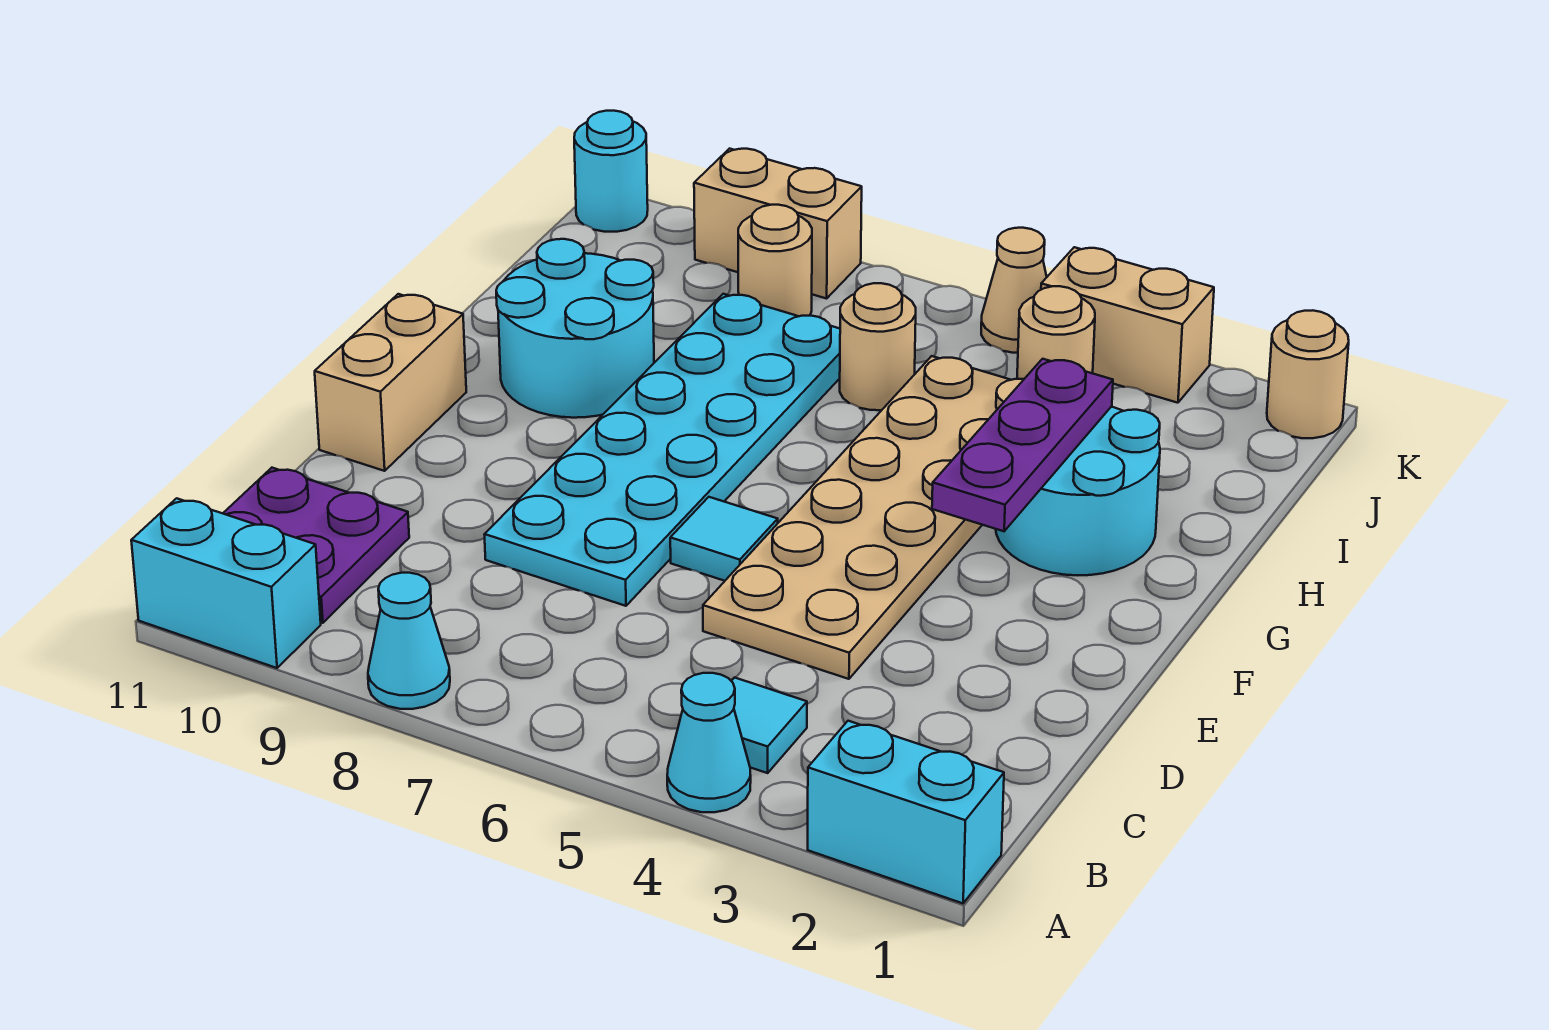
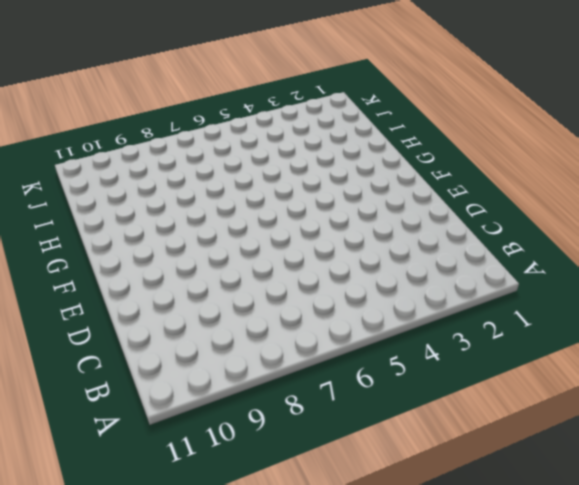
none -> cyan 1x2 brick [808,721,1004,903]
none -> cyan 1x1 cone [667,673,751,812]
none -> cyan 1x1 cone [368,573,450,709]

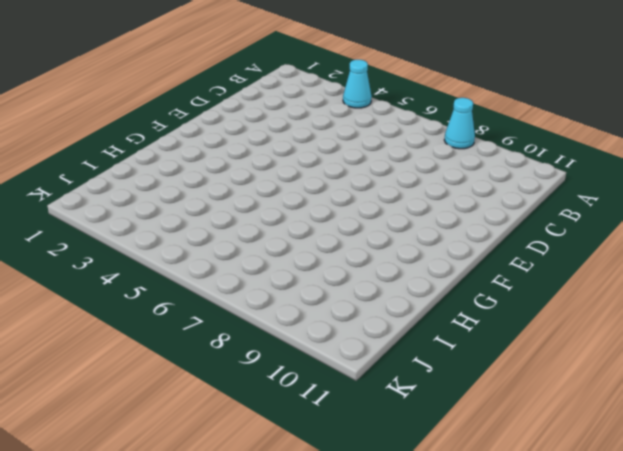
none -> cyan 1x2 brick [808,721,1004,903]
none -> cyan 1x2 brick [131,498,321,668]
none -> cyan 1x1 tile [732,677,807,773]

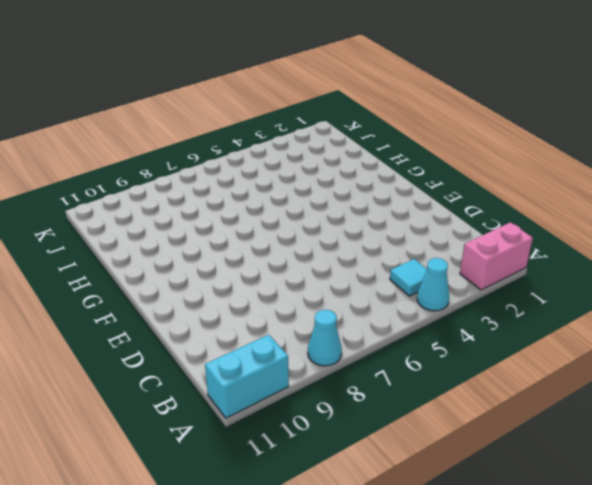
pink 1x2 brick [460,222,533,290] -> cyan 1x2 brick [808,721,1004,903]
none -> purple 2x2 plate [223,468,409,623]
none -> tan 2x6 plate [703,356,1024,679]
none -> cyan 2x6 plate [484,294,840,606]

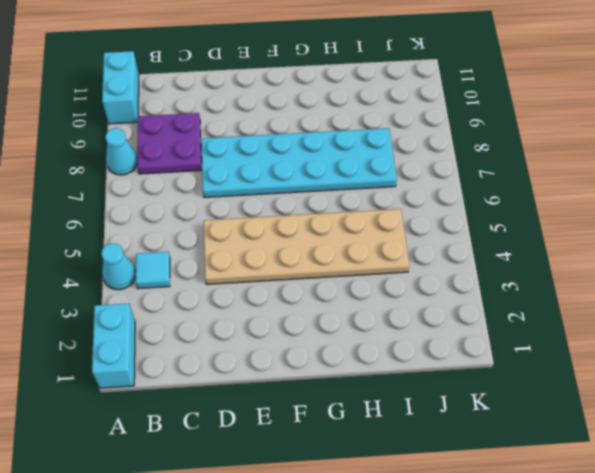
purple 2x2 plate [137,113,201,174] -> purple 2x2 plate moved to [223,468,409,623]
none -> cyan 1x1 tile [670,497,778,581]
none -> tan 1x2 brick [315,294,466,471]
none -> cyan 2x2 round brick [996,407,1160,575]

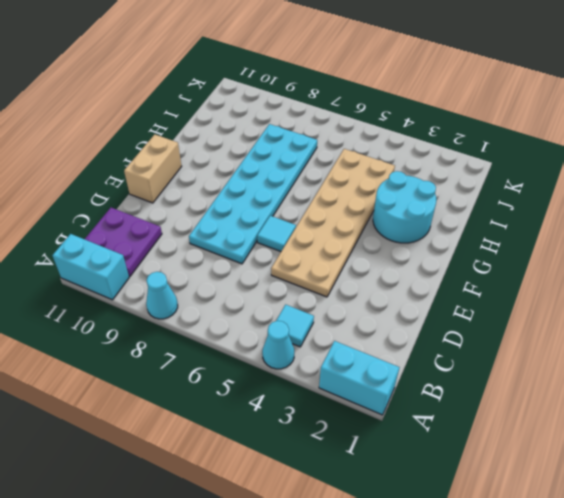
none -> cyan 2x2 round brick [496,239,654,418]
none -> tan 1x1 round brick [840,283,916,410]
none -> tan 1x1 round brick [1017,286,1095,379]

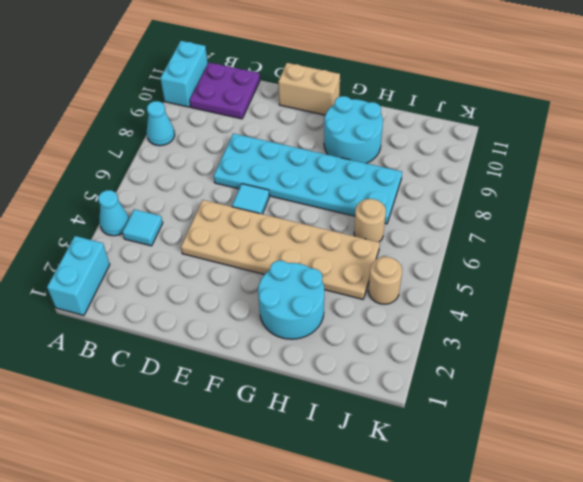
none -> tan 1x1 round brick [738,205,812,316]
none -> tan 1x1 round brick [1267,310,1349,438]
none -> tan 1x2 brick [1041,247,1214,403]

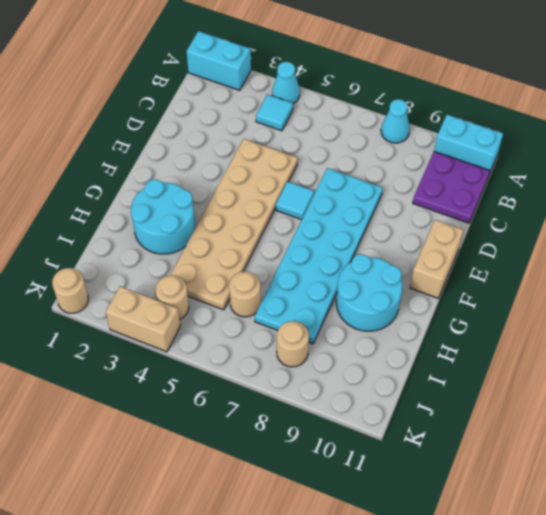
none -> tan 1x1 cone [981,228,1047,353]
none -> tan 1x2 brick [694,149,862,299]
none -> cyan 1x1 round brick [574,111,648,232]

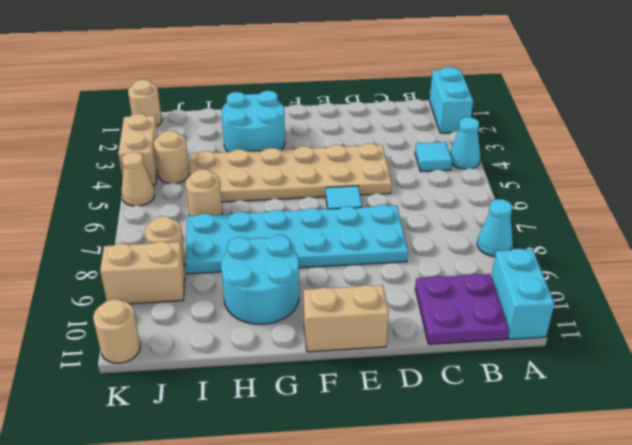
tan 1x2 brick [100,241,185,304] -> tan 1x2 brick turned to [694,149,862,299]
tan 1x1 round brick [93,299,140,363] -> cyan 1x1 round brick [574,111,648,232]
none -> purple 1x3 plate [932,359,1113,531]

